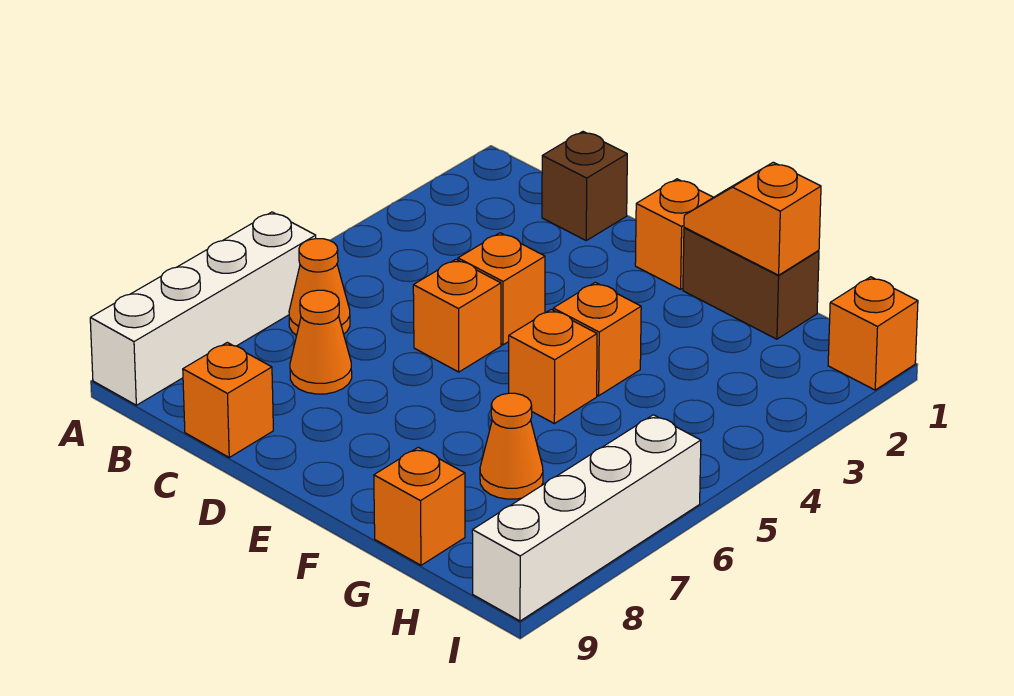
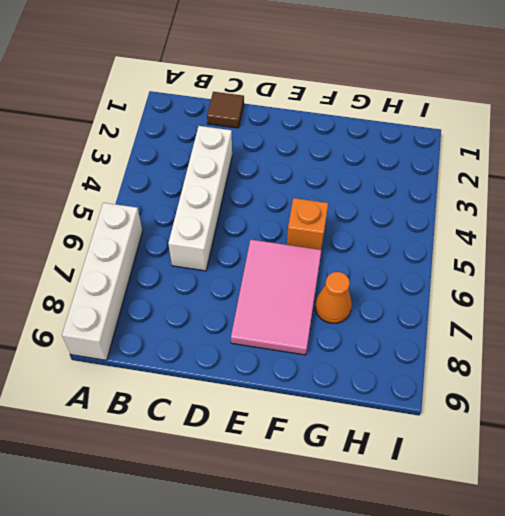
brown 1x1 tile [207,92,244,128] -> brown 1x1 brick [542,132,627,240]
white 1x4 brick [168,126,232,271] -> white 1x4 brick moved to [472,415,701,621]
pink 2x3 tile [231,240,321,355] -> none
none -> orange 1x1 cone [289,239,350,335]
none -> orange 1x1 cone [290,290,352,394]
none -> orange 1x1 brick [183,342,273,457]

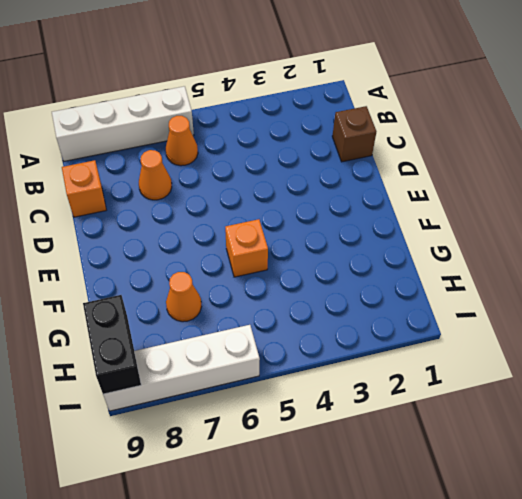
black 1x2 brick [83,295,141,394] -> none
none -> orange 1x1 brick [458,233,545,345]
none -> orange 1x1 brick [413,259,501,372]
none -> orange 1x1 brick [635,179,713,289]

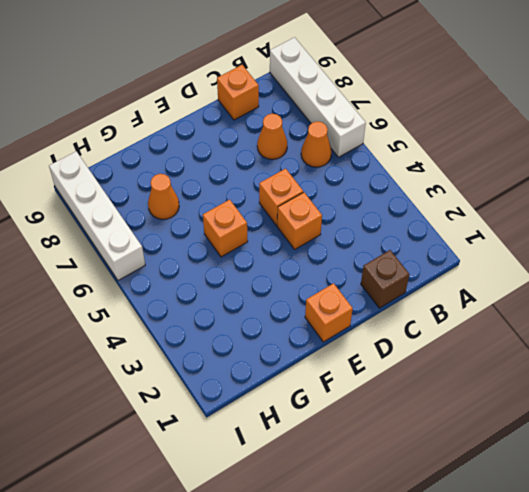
none -> brown 1x2 brick [683,227,819,339]
none -> orange 1x1 brick [553,282,641,396]
none -> orange 1x1 brick [374,447,465,565]

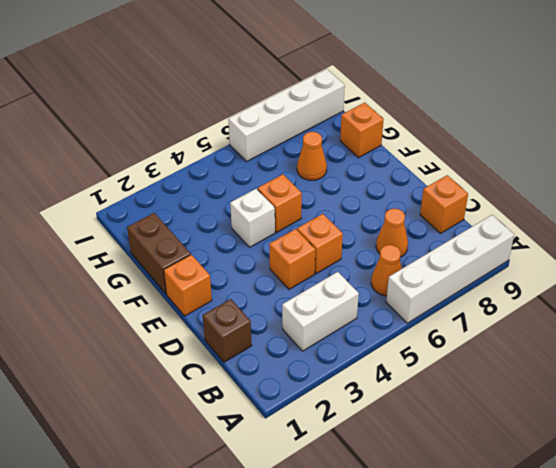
white 1x2 brick [282,272,359,351] -> none
white 1x1 brick [230,189,275,247] -> orange 1x1 brick [553,282,641,396]
none -> orange 1x1 brick [828,277,918,390]
none -> orange 1x2 slope [684,162,821,275]

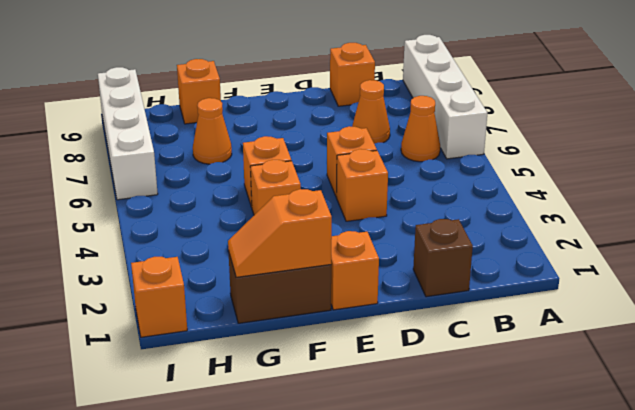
orange 1x2 slope [228,189,332,277] -> orange 1x2 slope turned to [684,162,821,275]

